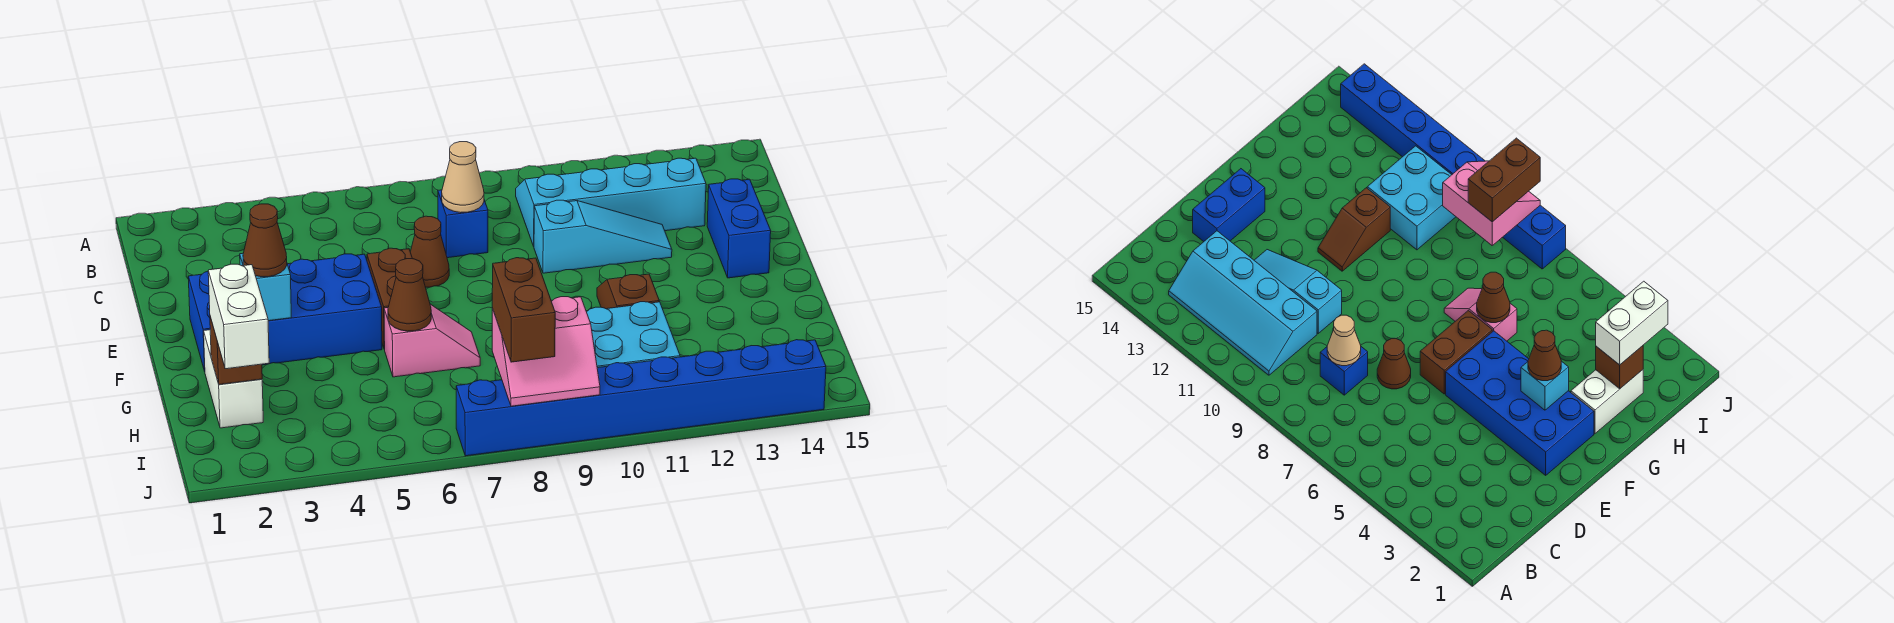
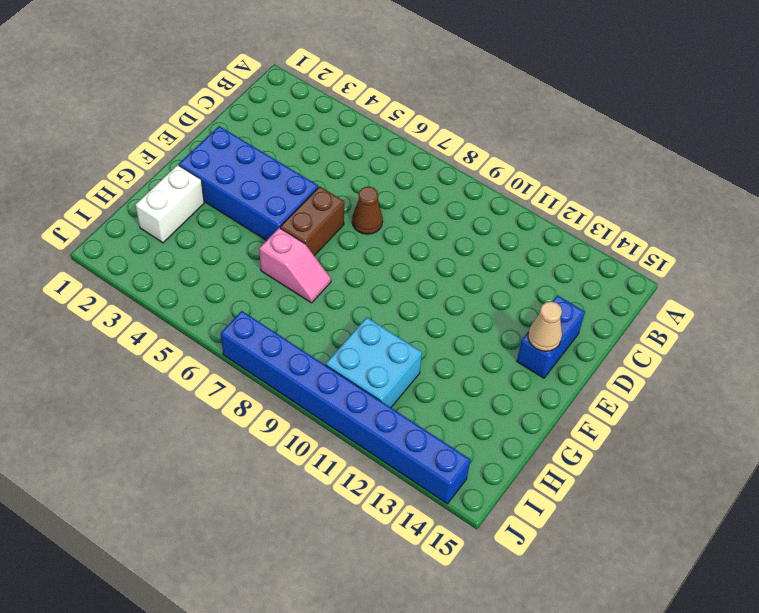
tan 1x1 cone [528,302,562,351] -> tan 1x1 cone moved to [442,142,484,213]
none -> cyan 2x4 slope [516,158,706,246]
none -> blue 1x1 brick [438,190,488,258]
none -> cyan 1x3 slope [534,200,672,273]

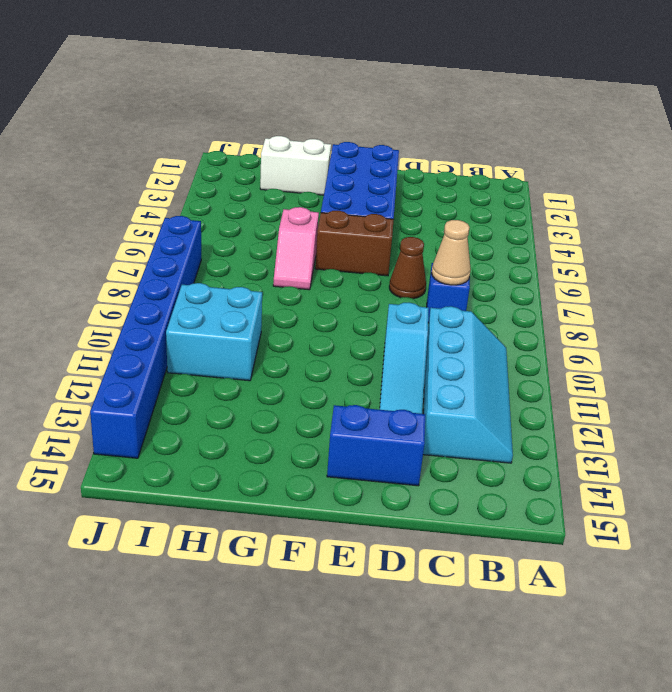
none -> brown 1x2 slope [597,274,659,309]
none -> cyan 1x1 brick [240,253,291,321]
none -> brown 1x1 cone [388,259,431,331]

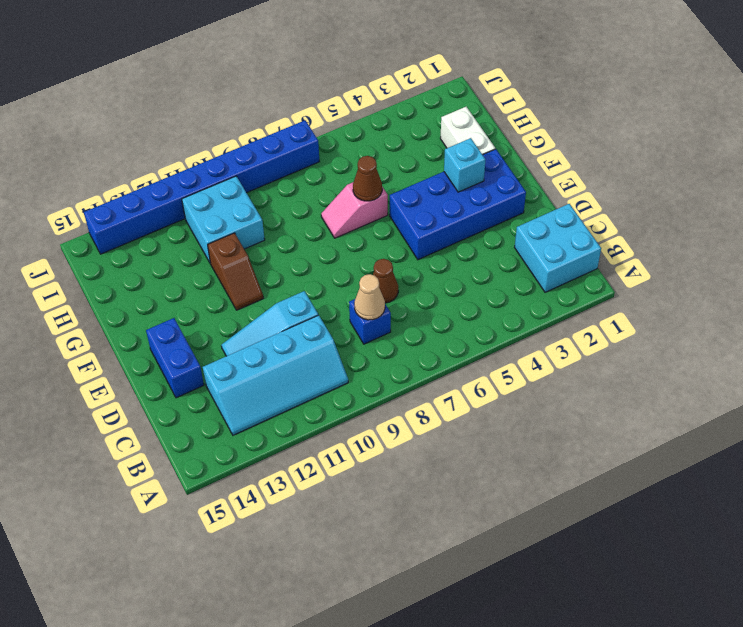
cyan 2x2 brick [515,204,601,292] -> none
none -> brown 1x2 brick [367,248,412,349]
none -> brown 1x1 brick [210,317,262,385]
none -> pink 2x2 slope [492,297,600,406]

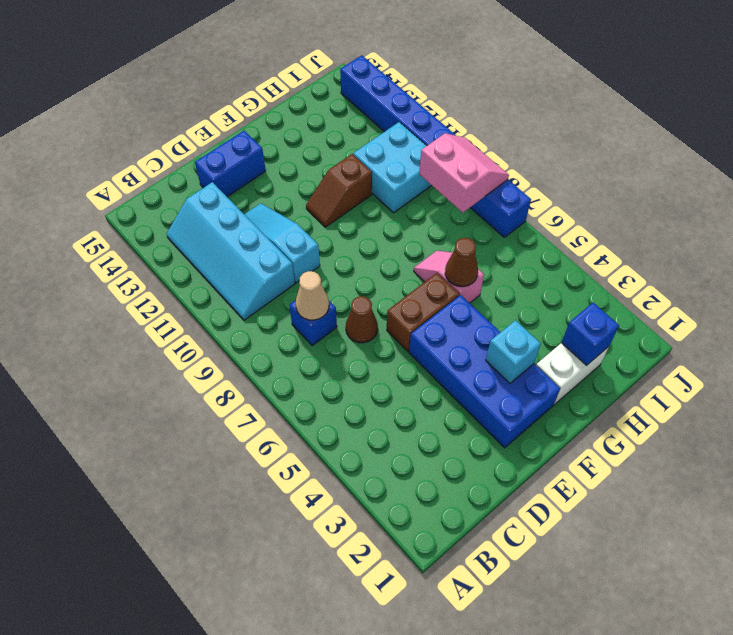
blue 1x1 brick [562,303,619,366] -> brown 1x1 brick [210,317,262,385]
none -> brown 1x1 cone [243,204,287,277]
none -> white 1x2 brick [208,264,269,369]
none -> brown 1x2 brick [492,258,555,362]

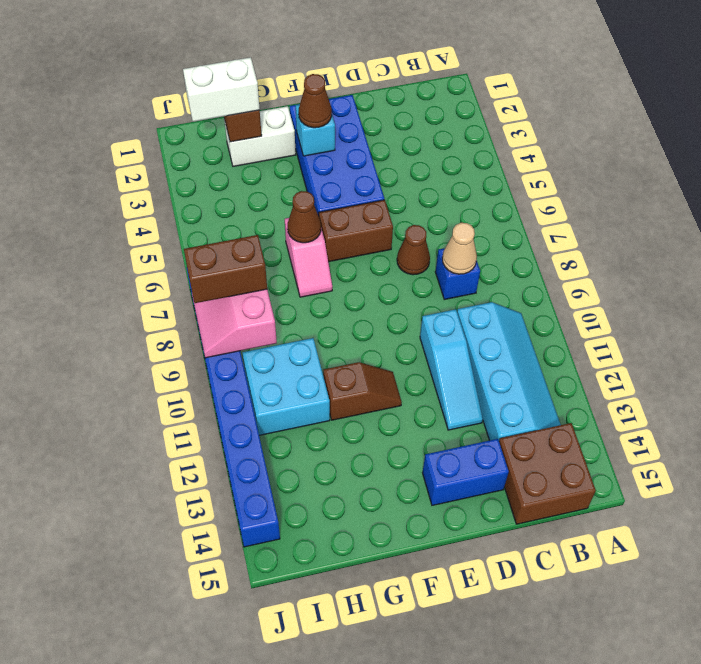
brown 2x2 brick [499,423,596,524] -> none

